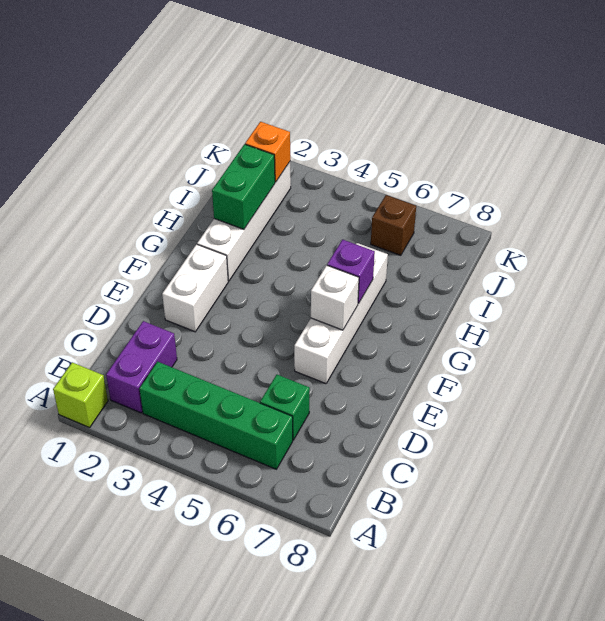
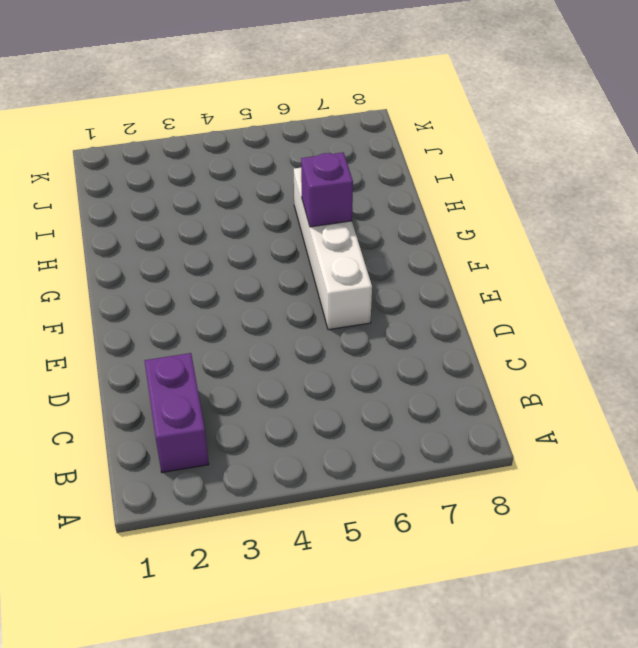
none -> lime 1x1 brick [53,362,108,428]
none -> green 1x4 brick [139,362,293,469]
none -> green 1x1 brick [260,375,310,440]

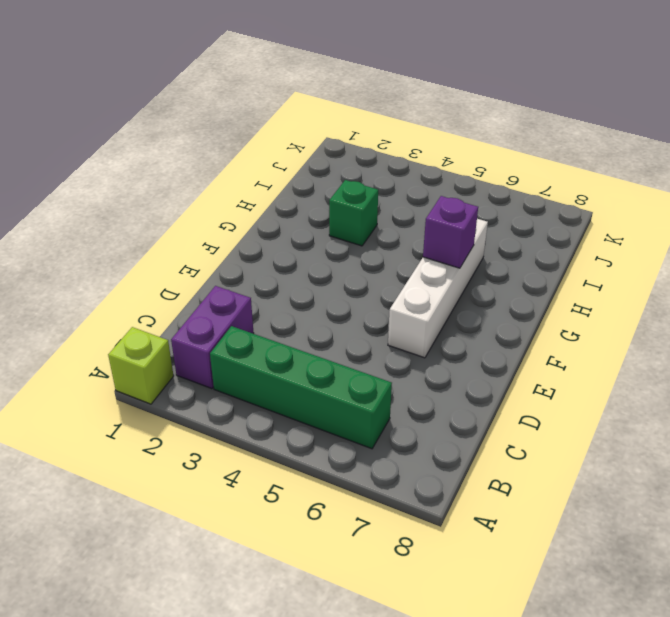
green 1x1 brick [329,180,378,246] -> green 1x1 brick moved to [260,375,310,440]
none -> white 1x2 brick [162,244,228,332]
none -> white 1x4 brick [197,162,291,281]
none -> brown 1x1 brick [371,195,416,255]

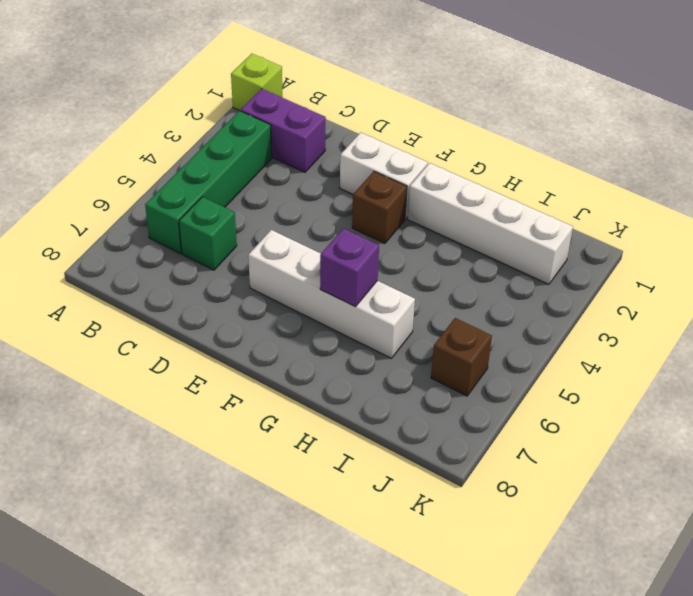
brown 1x1 brick [352,171,407,243] -> none
none -> white 1x1 brick [311,265,359,330]
none -> green 1x2 brick [212,144,275,229]
none -> orange 1x1 brick [245,122,290,182]

